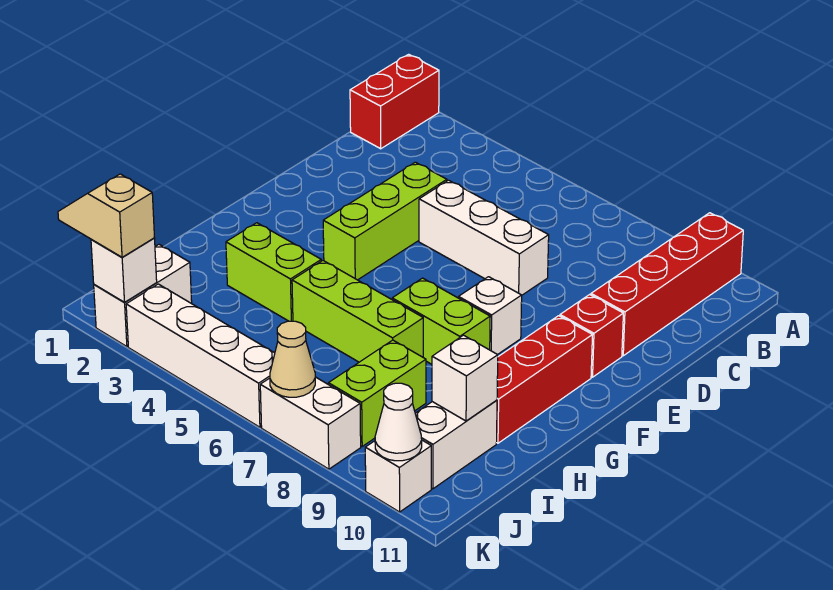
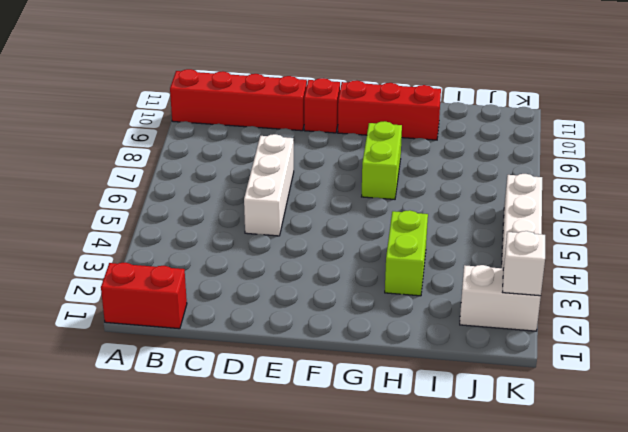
none -> lime 1x3 brick [323,162,447,280]
none -> white 1x1 brick [459,277,522,355]
none -> lime 1x3 brick [292,261,423,362]

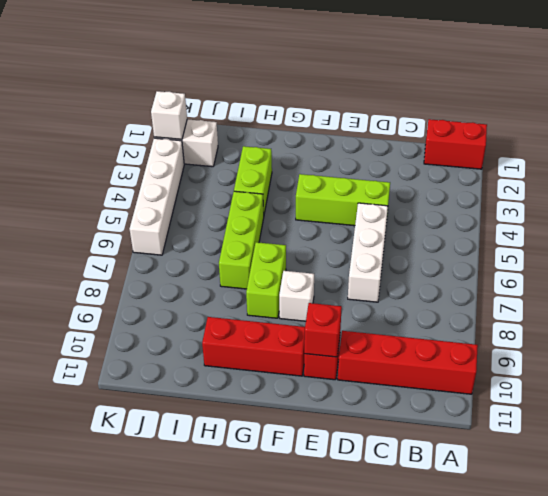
red 1x1 brick [304,303,342,357] -> none
none -> lime 1x2 brick [328,340,426,446]
none -> white 1x2 brick [415,400,497,489]
none -> white 1x2 brick [260,377,361,469]

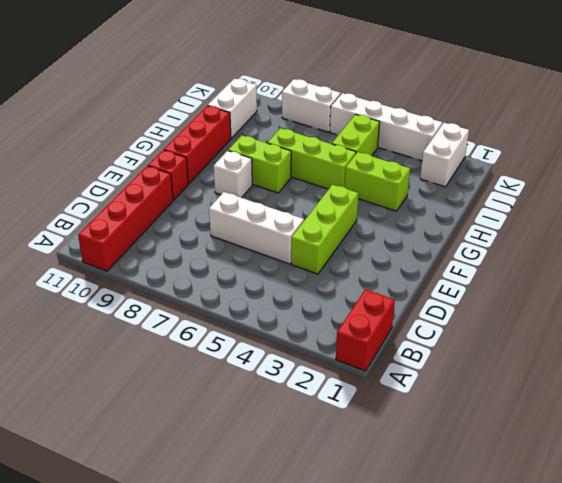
lime 1x2 brick [332,114,380,155] -> lime 1x2 brick moved to [328,340,426,446]
none -> white 1x1 brick [365,440,431,512]
none -> white 1x1 brick [432,335,498,421]
none -> white 1x1 brick [91,238,157,302]

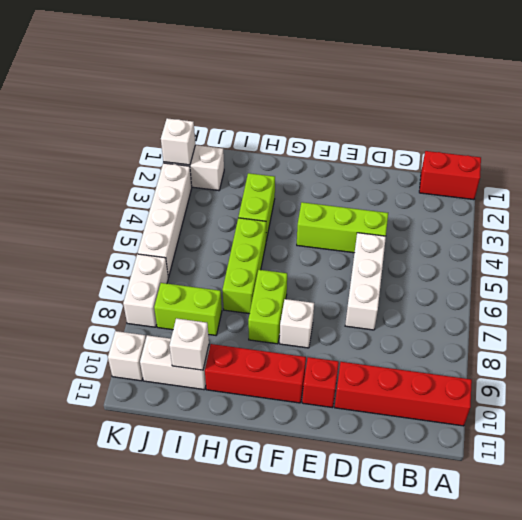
none -> tan 1x1 cone [270,321,315,397]
none -> white 1x1 cone [375,383,422,461]
none -> tan 1x2 slope [58,174,154,257]

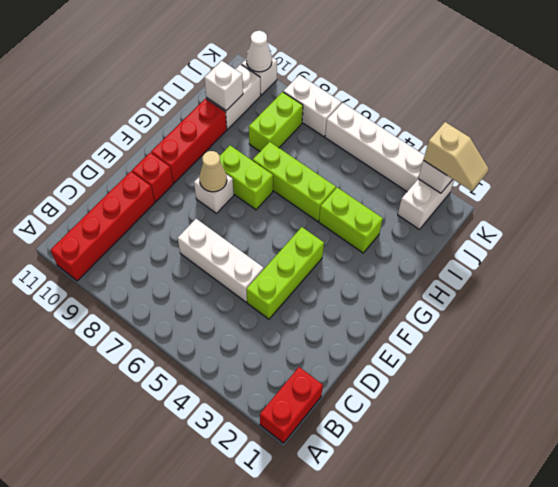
tan 1x1 cone [199,151,227,192] -> tan 1x1 cone moved to [270,321,315,397]

